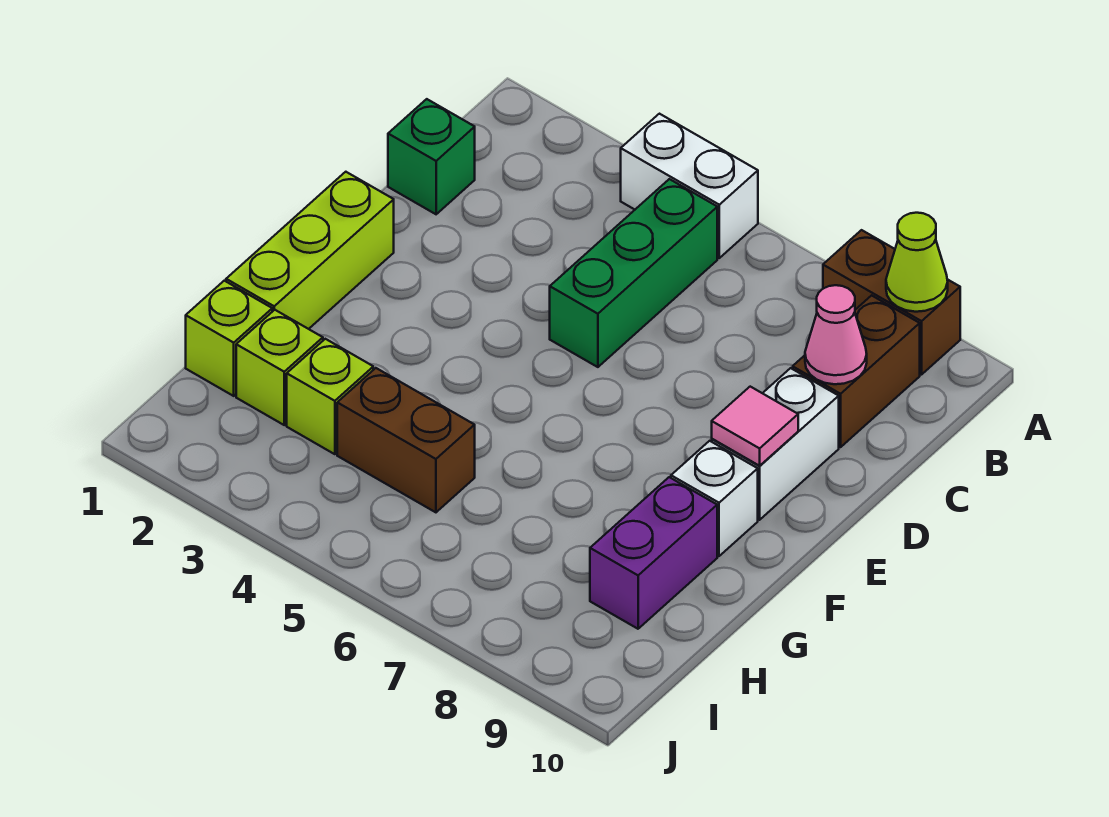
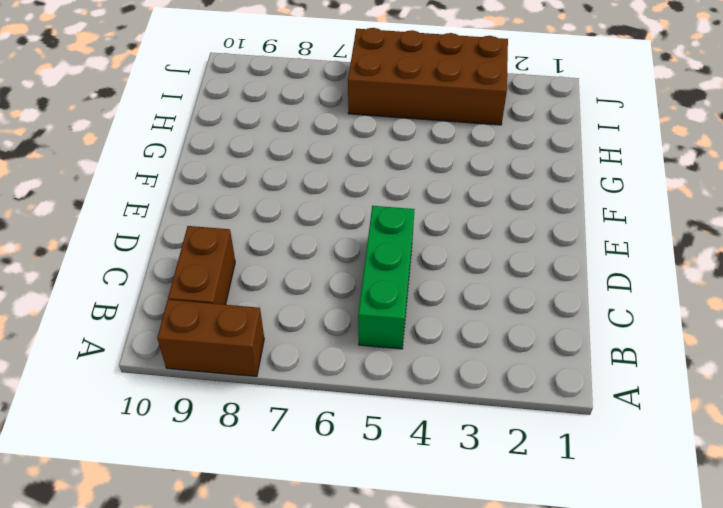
brown 2x4 brick [348,28,508,125] -> none
none -> white 1x2 brick [621,114,758,258]
none -> green 1x1 brick [388,99,475,214]
none -> white 1x2 brick [712,368,839,520]

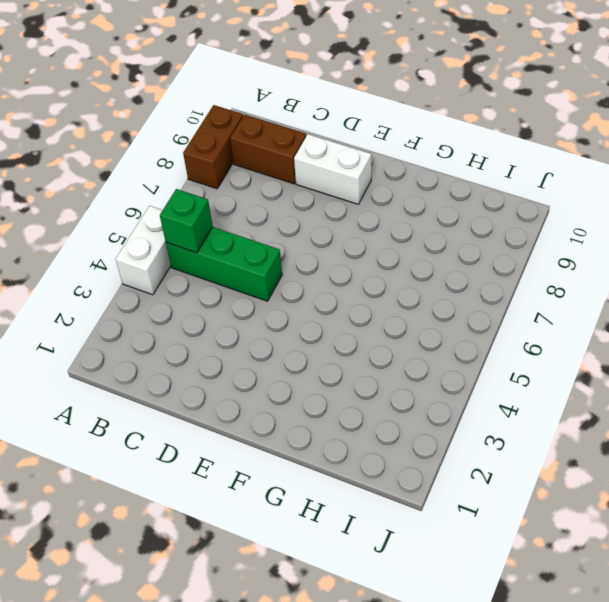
green 1x1 brick [160,189,213,253] -> green 1x1 brick moved to [388,99,475,214]
none -> lime 1x3 brick [226,172,394,329]
none -> white 1x1 brick [671,441,758,556]
none -> purple 1x2 brick [590,477,717,629]

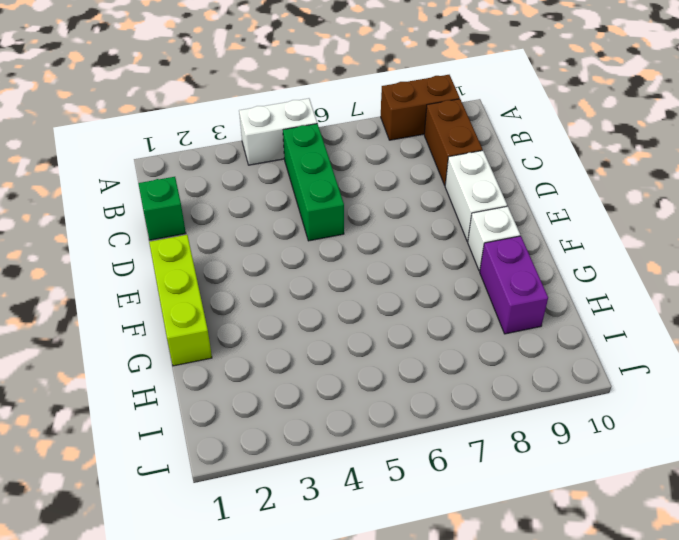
none -> lime 1x1 brick [186,281,272,396]
none -> lime 1x1 brick [236,310,323,425]
none -> lime 1x1 brick [287,339,373,454]

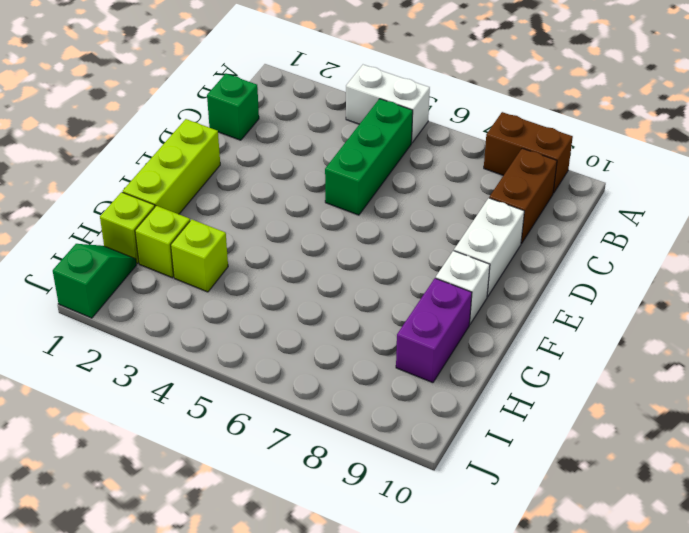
green 1x2 slope [53,244,136,318] -> none
none -> brown 1x2 brick [337,368,475,512]
none -> lime 1x1 cone [886,213,948,312]
none -> pink 1x1 cone [805,285,867,384]

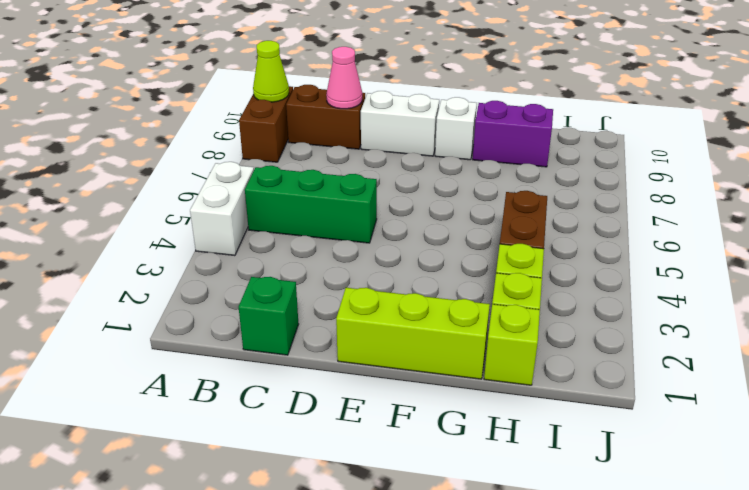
none -> pink 1x1 tile [712,387,798,466]

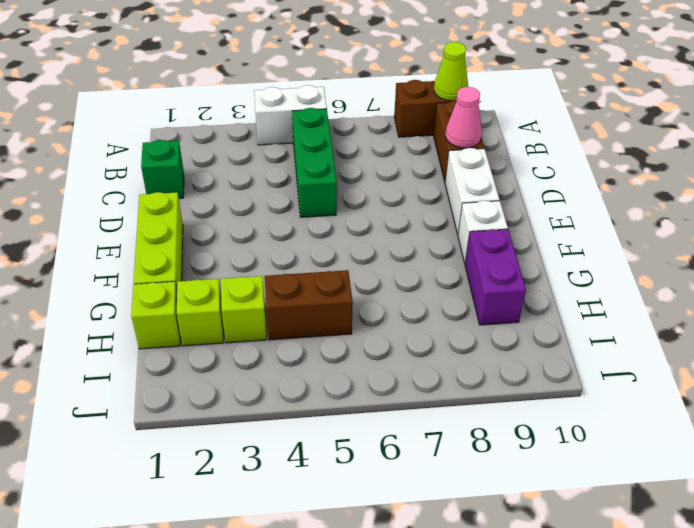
none -> pink 1x1 tile [712,387,798,466]

